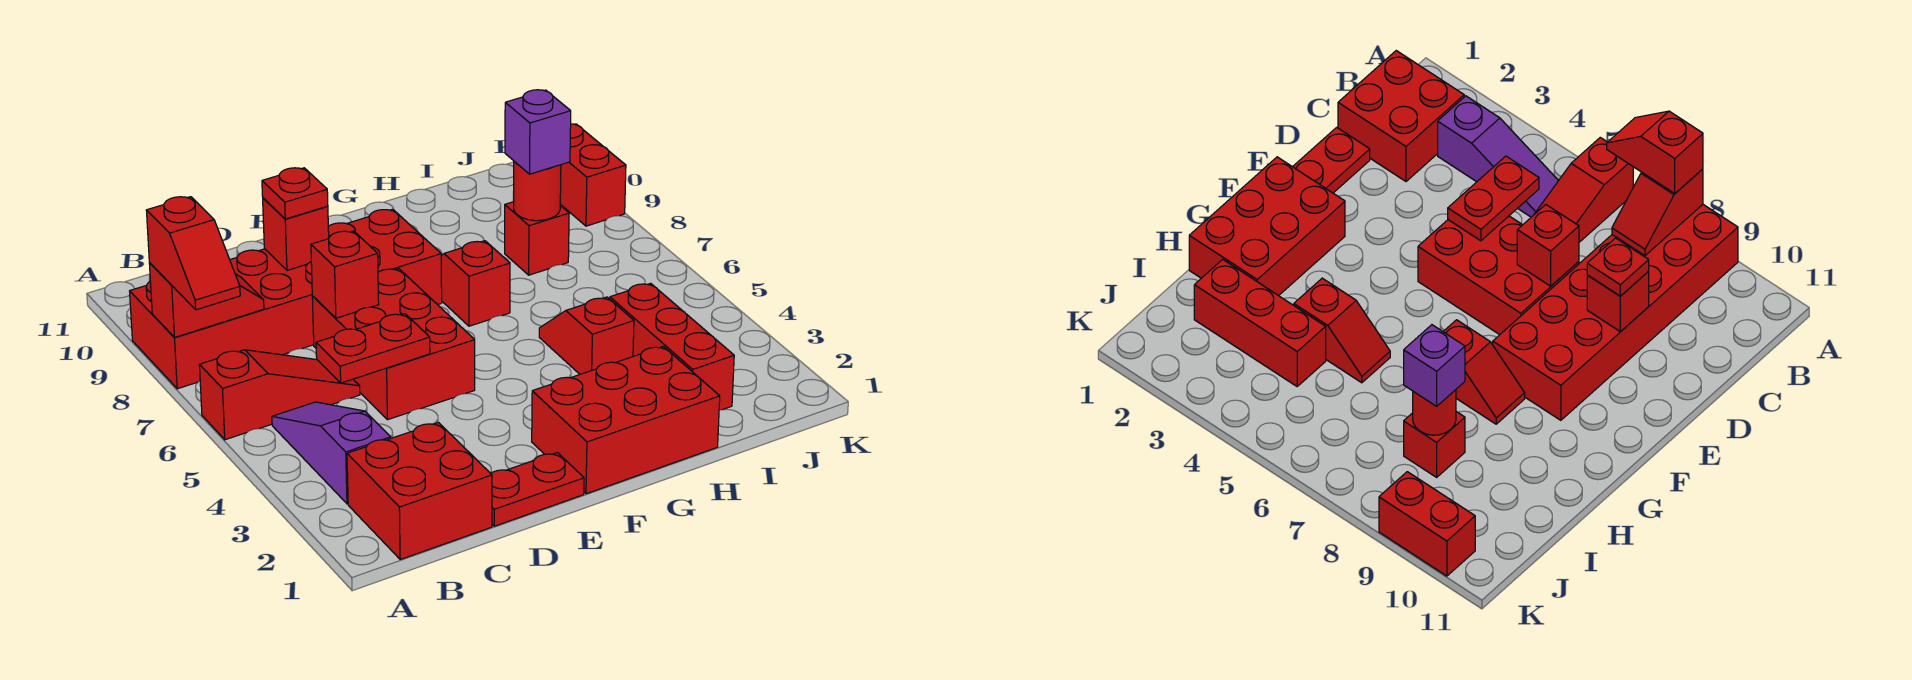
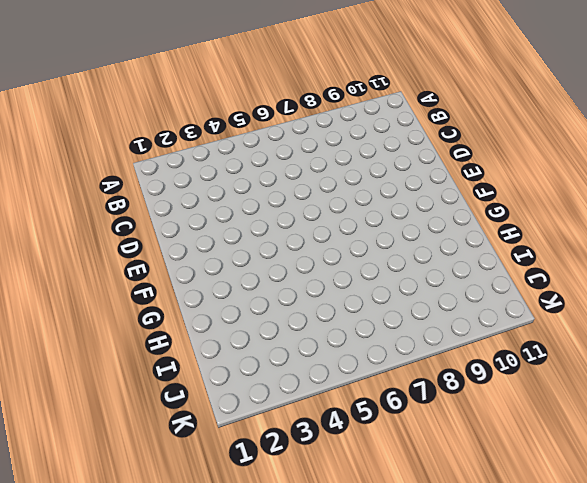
none -> red 1x3 slope [199,350,360,440]
none -> red 2x6 brick [130,209,442,389]
none -> red 2x2 brick [347,422,492,559]

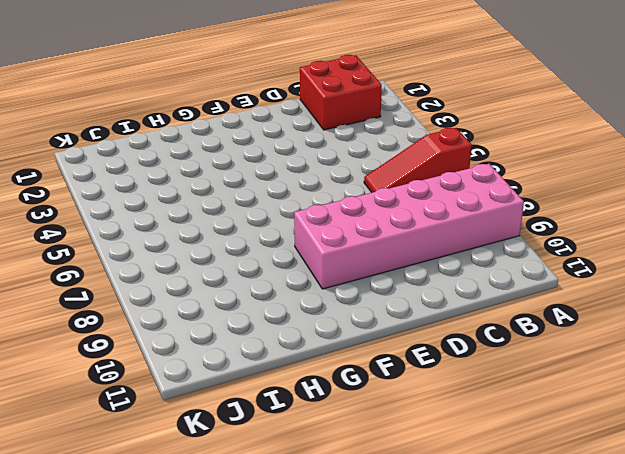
pink 2x6 brick [294,164,524,289] -> red 2x6 brick [130,209,442,389]
none -> purple 1x3 slope [272,402,391,504]
none -> red 1x2 plate [491,453,584,526]
none -> red 2x3 brick [312,269,475,420]

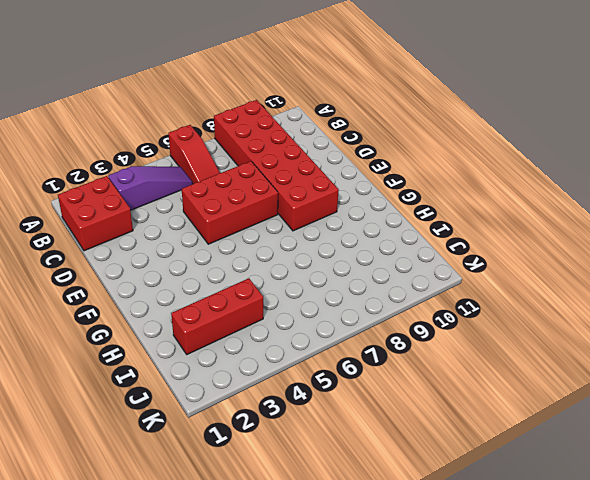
none -> red 1x2 plate [491,453,584,526]
none -> red 2x3 brick [532,346,720,494]
none -> red 1x2 slope [441,241,510,326]

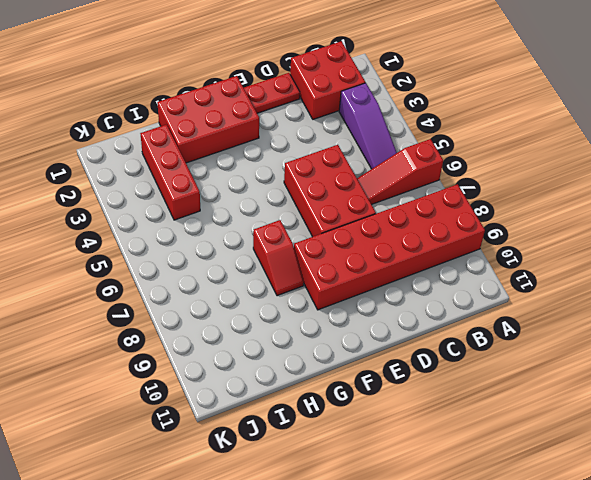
none -> red 1x2 slope [539,297,634,374]
none -> red 1x1 brick [505,202,569,275]
none -> red 1x2 brick [560,124,626,226]

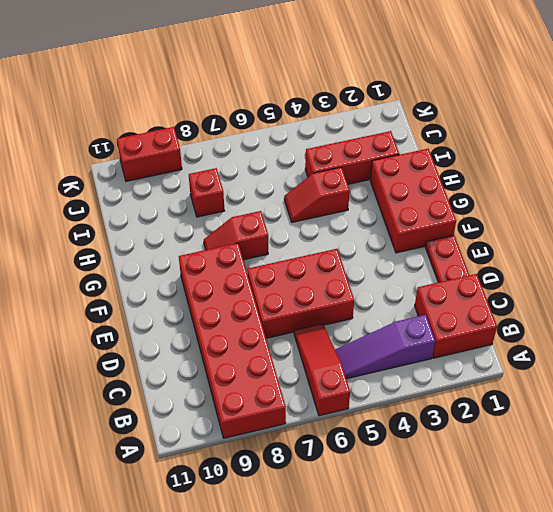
none -> red 1x2 slope [149,263,264,337]
none -> red 1x2 plate [316,314,430,383]
none -> red 1x1 brick [311,231,379,318]

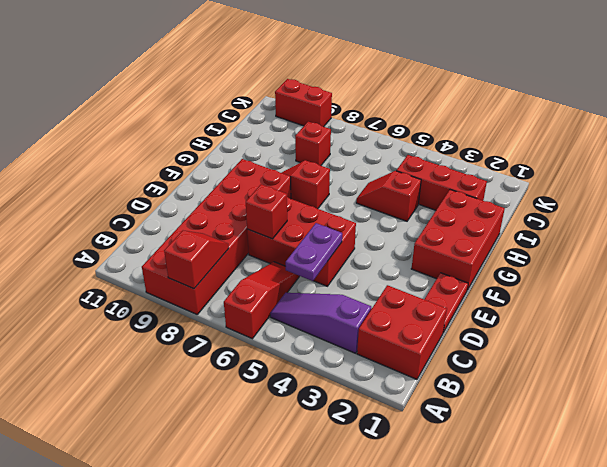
purple 1x2 plate [286,223,342,281] -> red 1x2 plate [316,314,430,383]
none -> red 1x1 brick [263,198,329,270]
none -> red 1x1 round brick [513,161,561,221]
none -> red 1x2 slope [146,197,240,310]

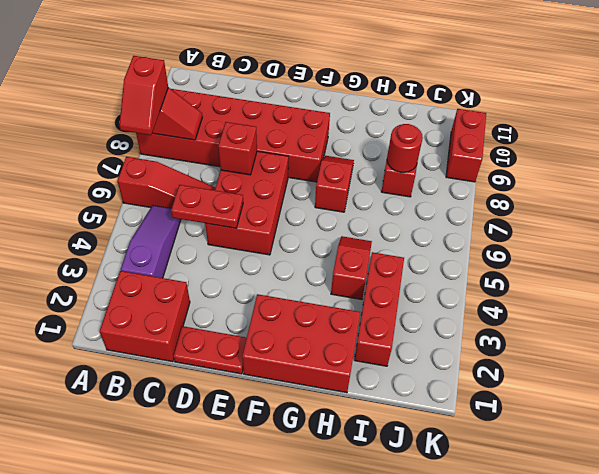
none -> red 1x1 brick [263,198,329,270]
none -> red 1x1 plate [262,168,328,219]
none -> purple 1x1 brick [505,90,571,174]

